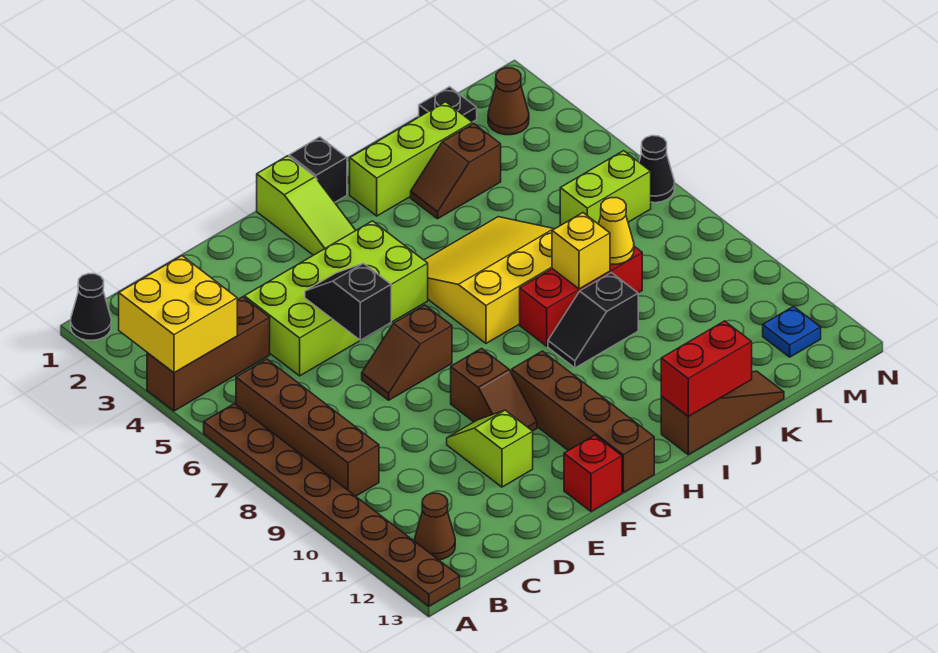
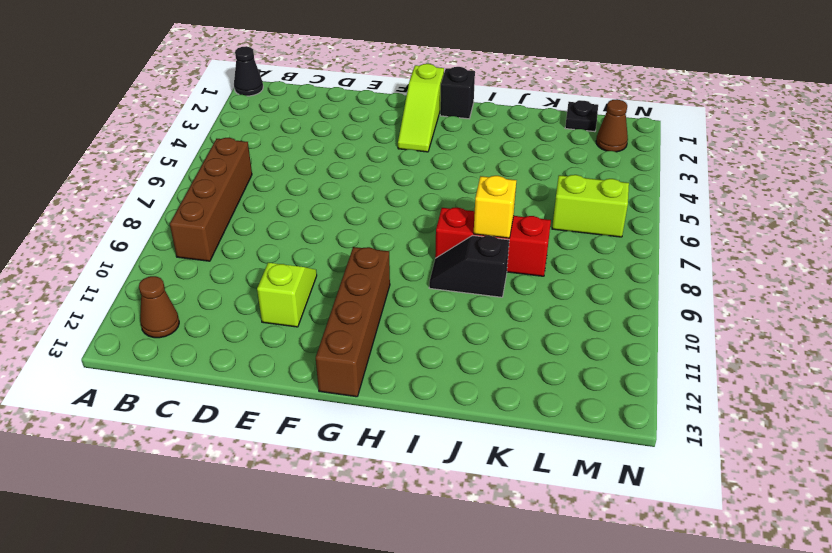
none -> brown 1x3 brick [147,297,270,411]
none -> brown 1x8 plate [204,404,460,606]
none -> lime 2x4 brick [244,221,428,376]

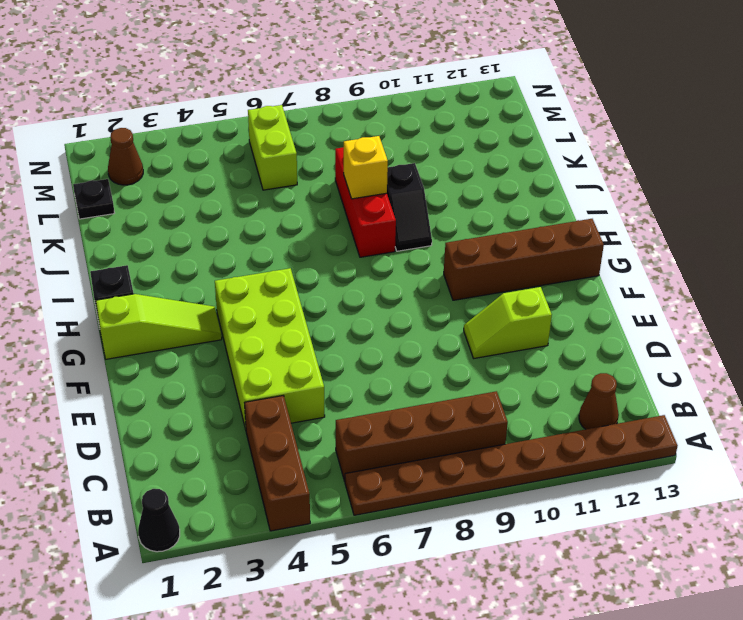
none -> brown 1x2 slope [362,305,452,400]
none -> brown 1x2 slope [451,348,537,431]
none -> red 1x1 brick [564,435,622,512]

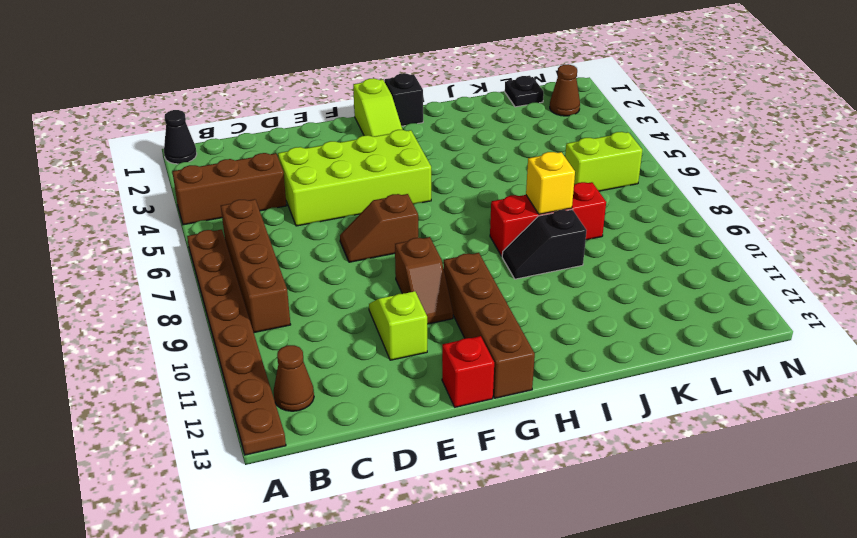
none -> yellow 3x3 slope [424,217,554,343]
none -> lime 1x3 brick [350,102,472,216]
none -> brown 1x3 slope [661,371,784,455]

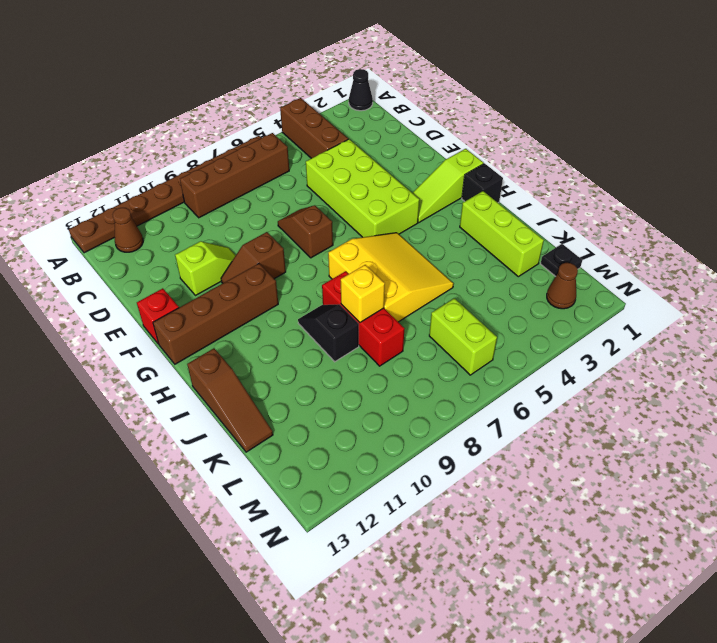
none -> brown 1x2 slope [411,124,501,219]
none -> blue 1x1 plate [763,307,821,357]
none -> black 1x1 cone [639,136,675,203]

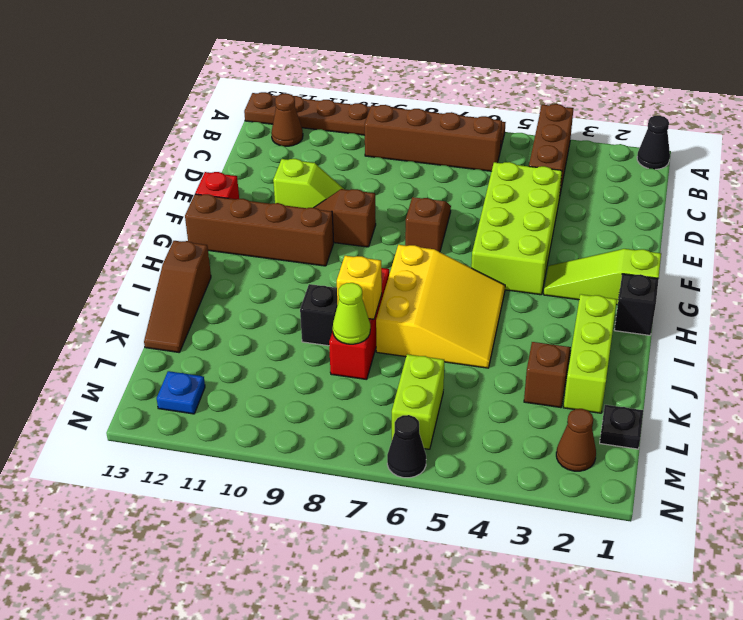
lime 1x1 cone [333,283,370,344] -> yellow 1x1 cone [599,198,634,264]
none -> yellow 2x2 brick [119,256,237,373]
none -> black 1x2 slope [305,263,391,340]
none -> red 1x2 brick [661,321,752,416]

